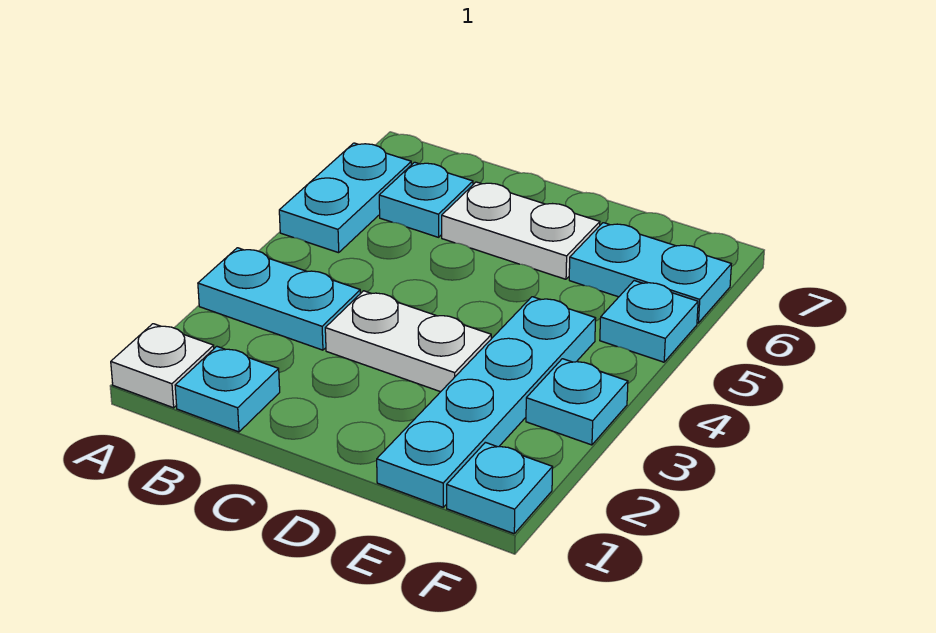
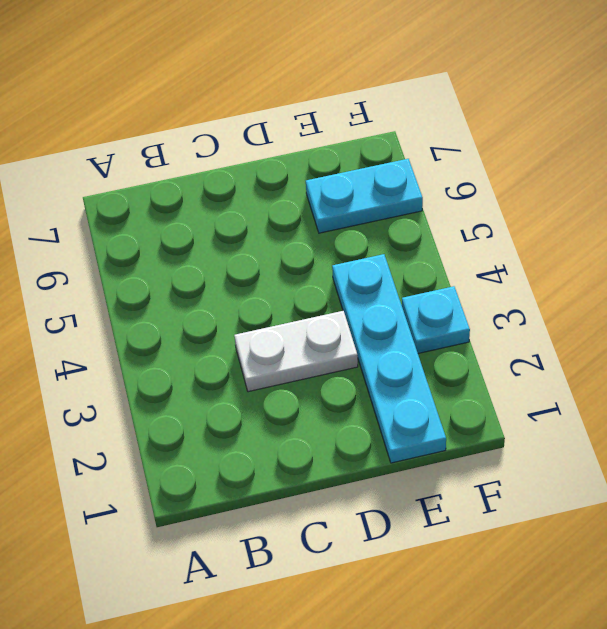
none -> white 1x1 plate [111,324,214,408]
none -> cyan 1x2 plate [198,248,360,350]
none -> cyan 1x2 plate [279,143,411,253]

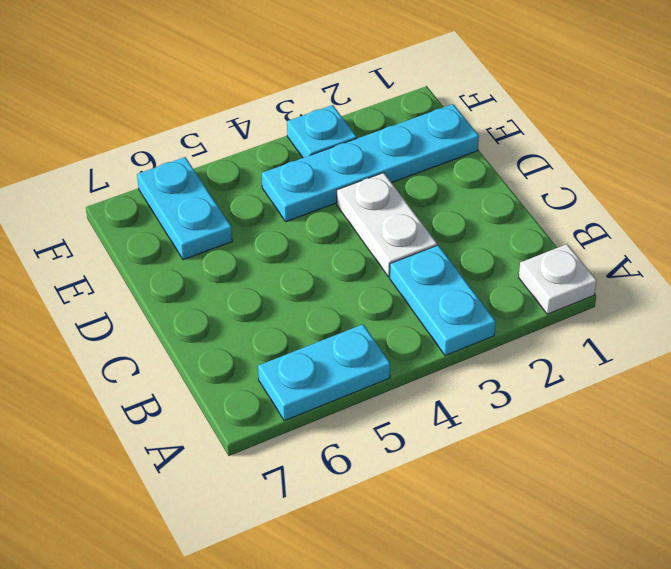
none -> cyan 1x1 plate [175,346,280,432]
none -> cyan 1x1 plate [379,162,473,237]
none -> white 1x2 plate [442,182,600,279]

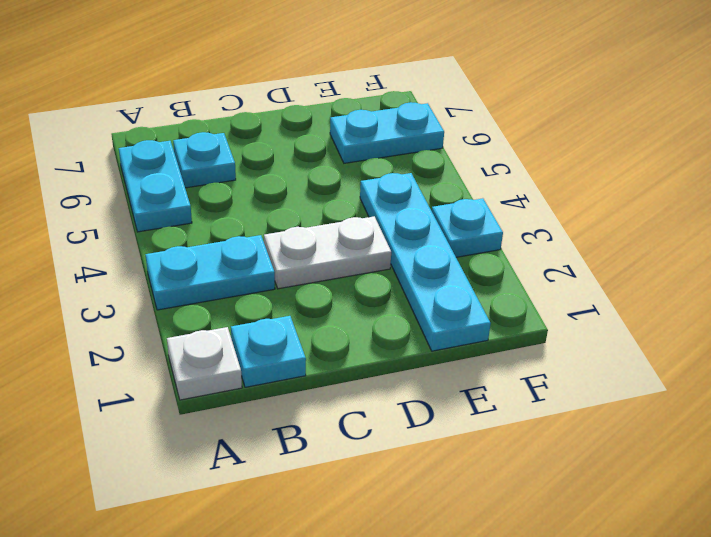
none -> white 1x2 plate [442,182,600,279]
none -> cyan 1x1 plate [447,442,553,534]
none -> cyan 1x1 plate [600,281,698,362]

